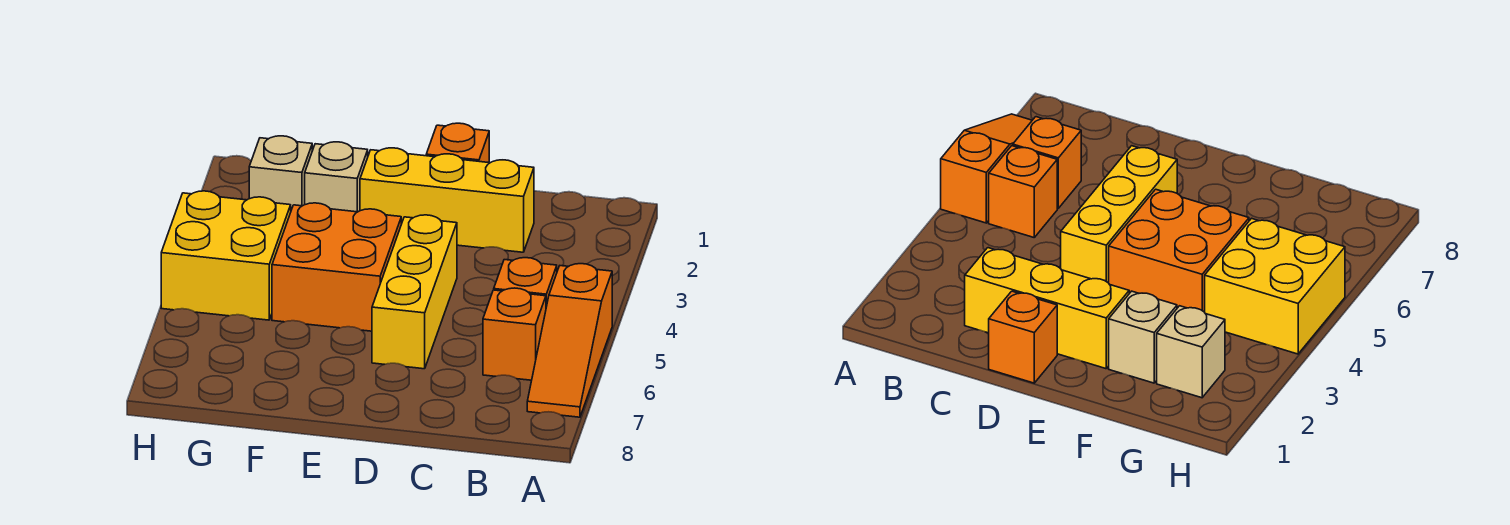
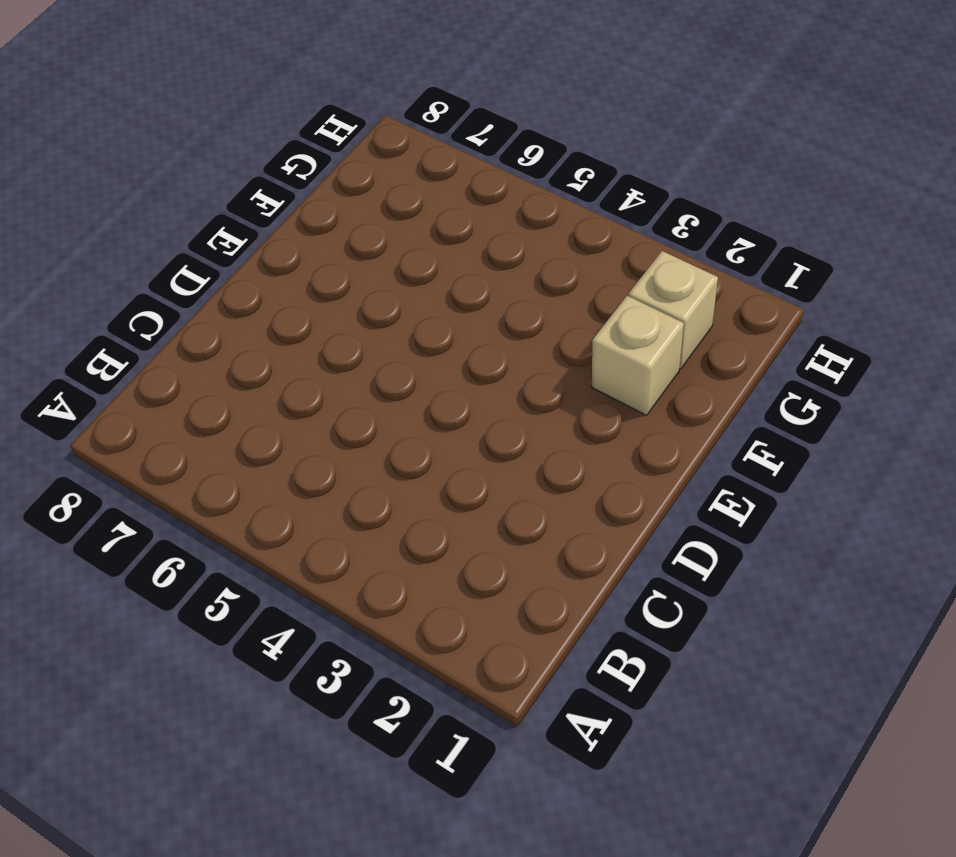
none -> orange 1x3 slope [527,264,612,417]
none -> orange 1x1 brick [494,258,557,307]

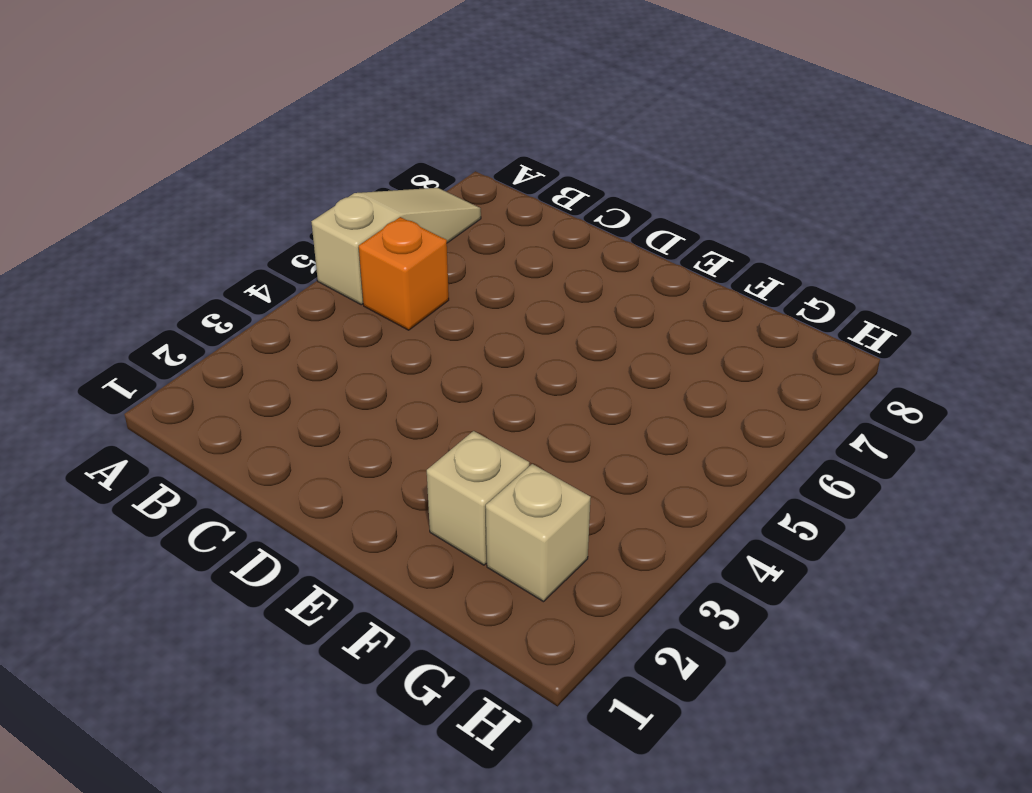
tan 1x3 slope [312,188,481,305] -> orange 1x3 slope [527,264,612,417]
none -> orange 1x1 brick [483,288,546,380]
none -> yellow 1x3 brick [360,148,534,252]

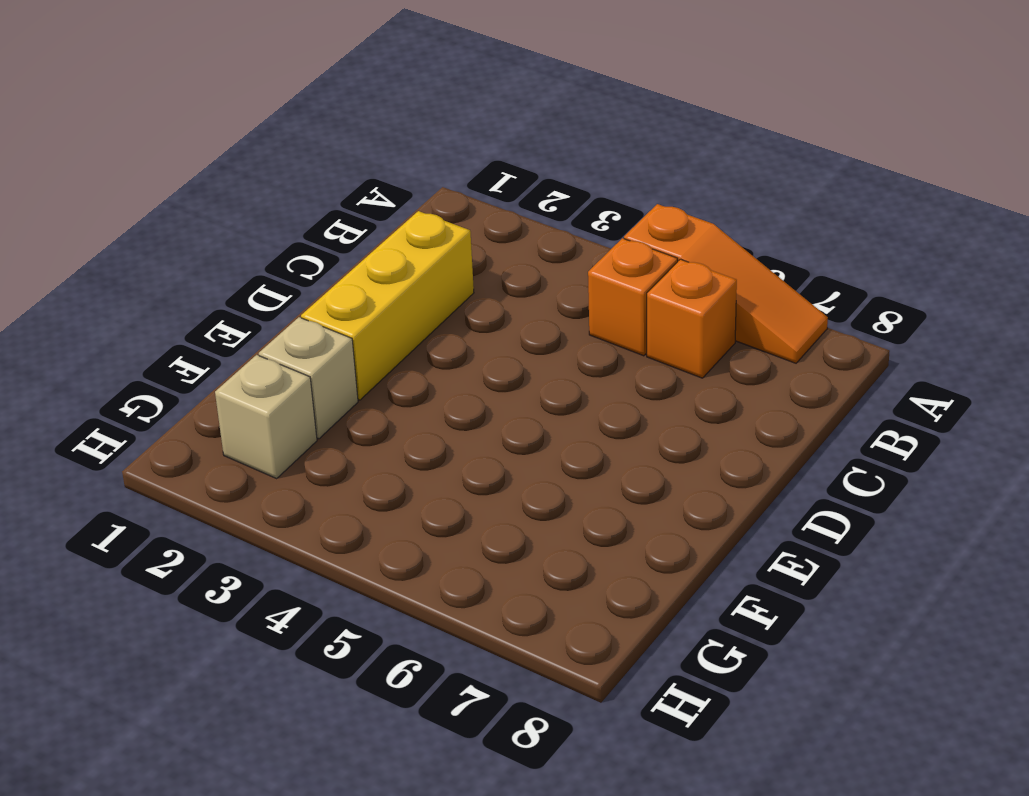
none -> orange 1x1 brick [426,123,489,163]
none -> yellow 1x3 brick [372,215,457,369]

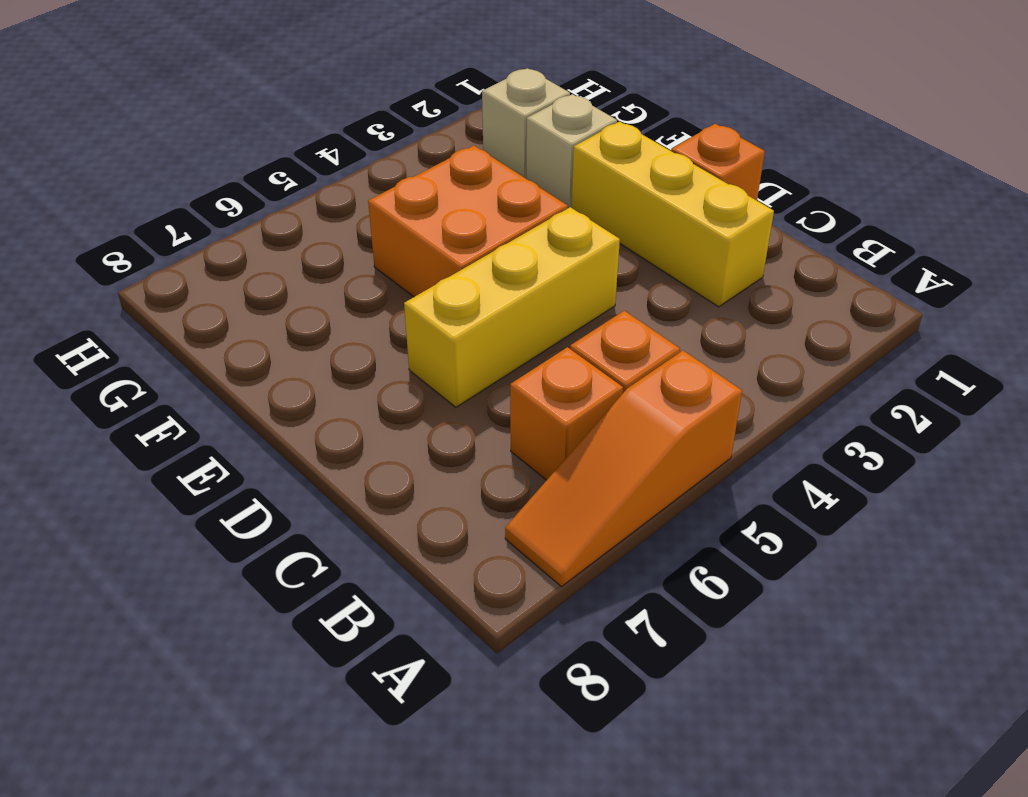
none -> yellow 2x2 brick [161,191,291,320]

